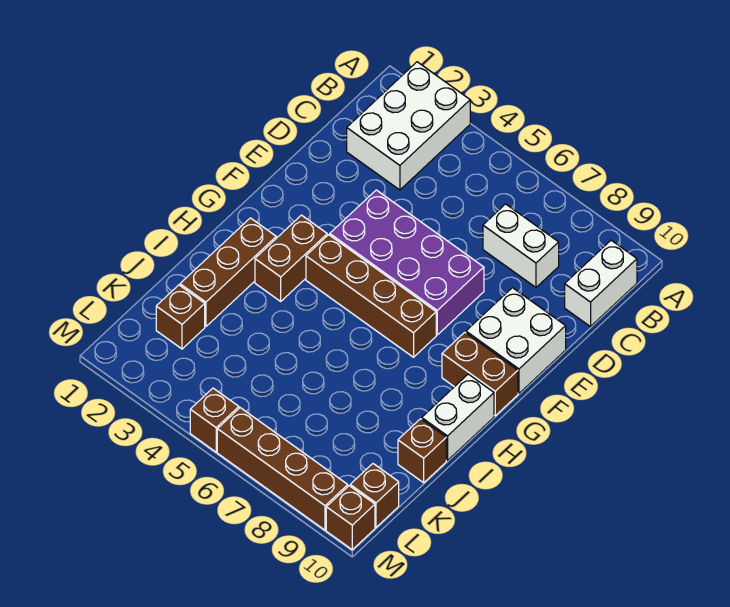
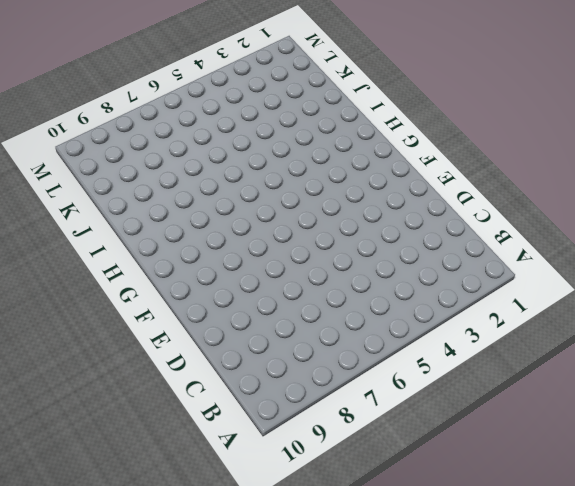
none -> white 2x3 brick [347,62,470,190]
none -> white 1x2 brick [565,240,637,327]
none -> white 1x2 brick [483,204,559,287]

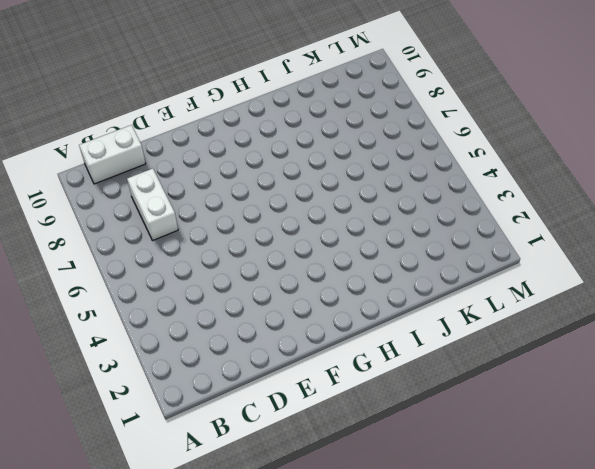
none -> white 2x3 brick [347,62,470,190]
none -> purple 2x4 brick [330,190,484,335]
none -> white 2x2 brick [466,288,566,393]

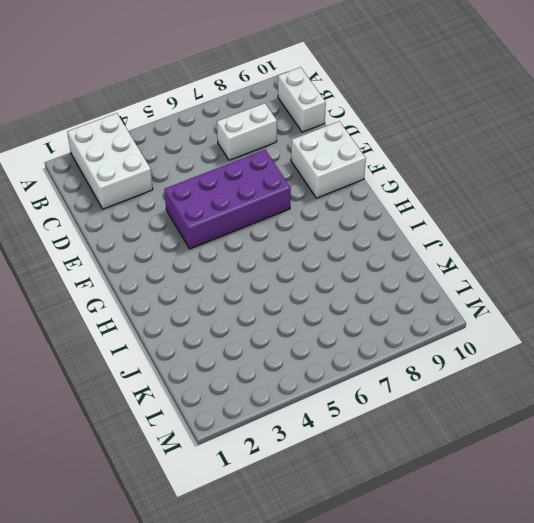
none -> brown 1x2 brick [255,215,327,301]
none -> brown 1x4 brick [306,235,436,357]
none -> brown 1x2 brick [442,332,518,416]

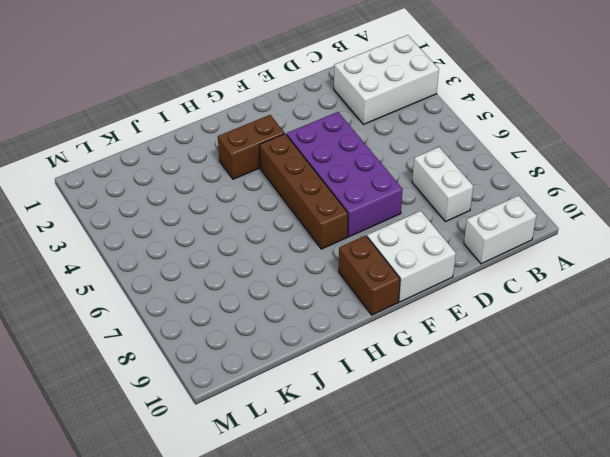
none -> brown 1x3 brick [180,218,276,327]
none -> white 1x2 brick [422,374,494,460]
none -> brown 1x1 brick [398,419,446,483]

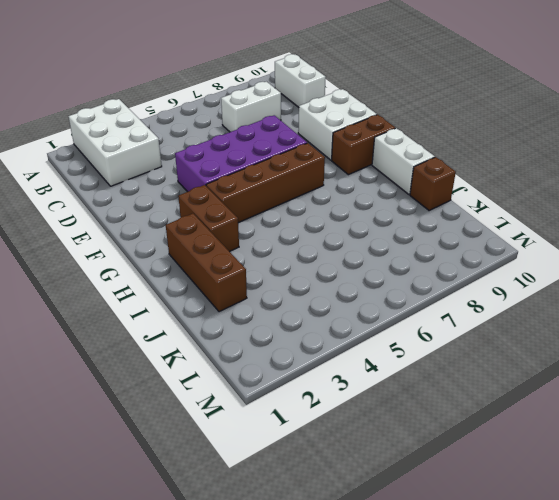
none -> brown 1x1 brick [156,285,205,349]
none -> brown 1x1 brick [350,464,399,527]
none -> brown 1x1 brick [190,388,239,452]

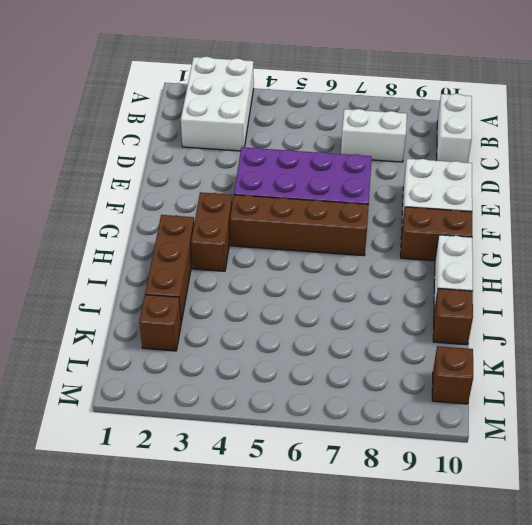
none -> brown 1x1 brick [190,388,239,452]
none -> brown 1x4 brick [217,408,348,530]
none -> brown 1x1 brick [326,486,375,550]

